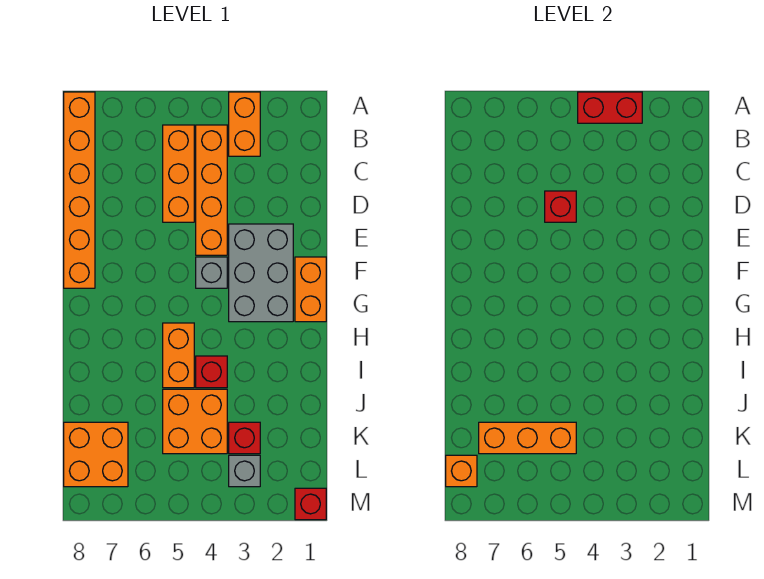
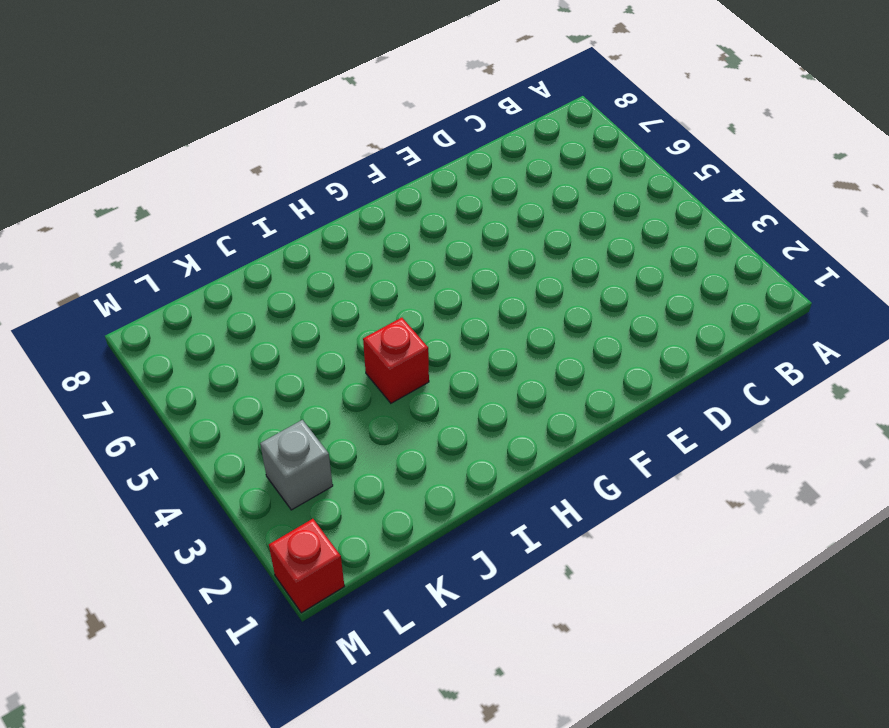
none -> orange 1x2 brick [229,92,260,156]
none -> orange 1x6 brick [64,92,95,288]
none -> orange 1x4 brick [196,125,227,255]

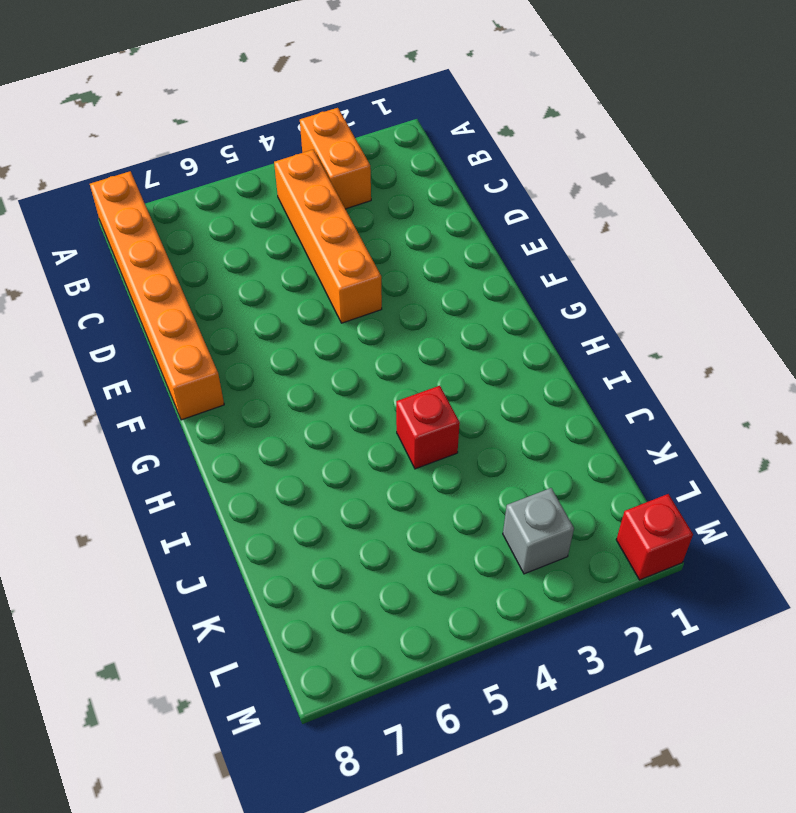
none -> orange 1x3 brick [163,125,194,222]
none -> grey 2x3 brick [229,224,293,322]
none -> orange 1x2 brick [295,257,326,322]

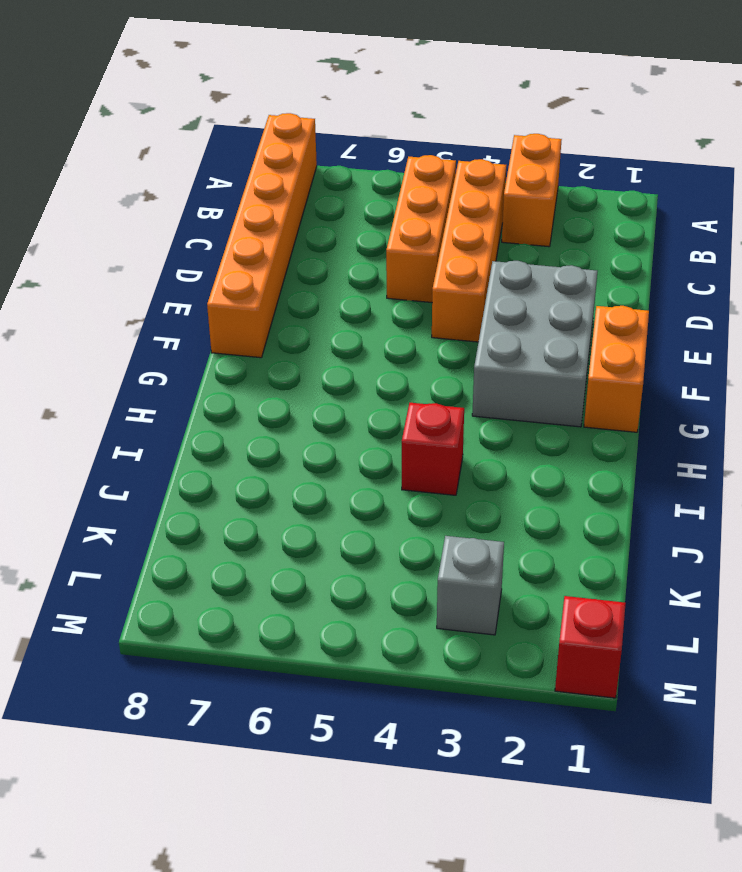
none -> grey 1x1 brick [196,257,227,288]
none -> orange 1x2 brick [163,323,194,388]
none -> orange 2x2 brick [163,389,227,454]

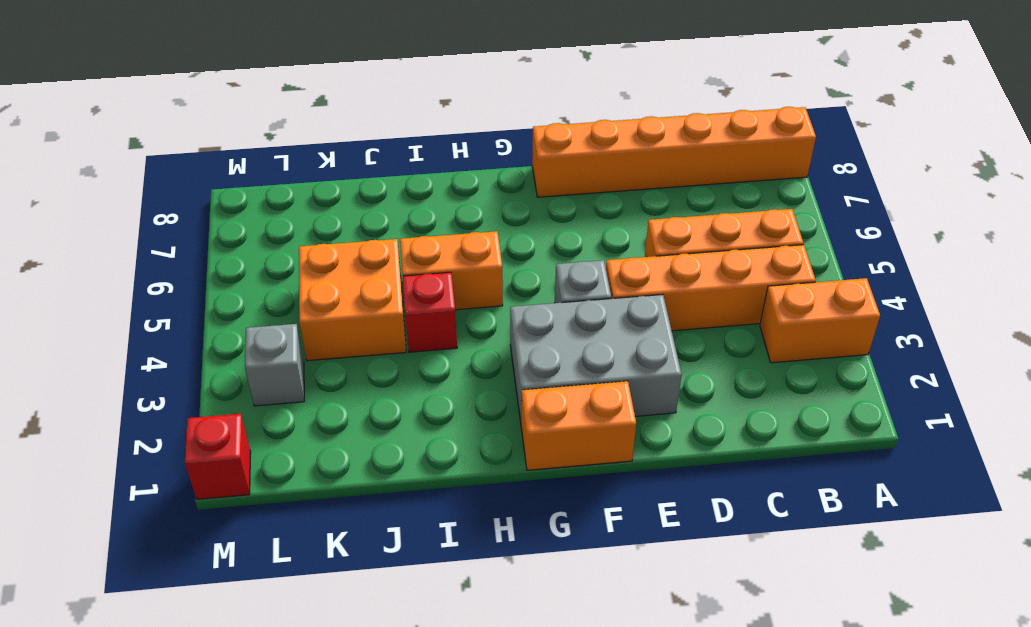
none -> red 1x1 brick [229,422,260,454]
none -> orange 2x2 brick [64,422,128,487]
none -> red 1x2 brick [578,92,642,123]

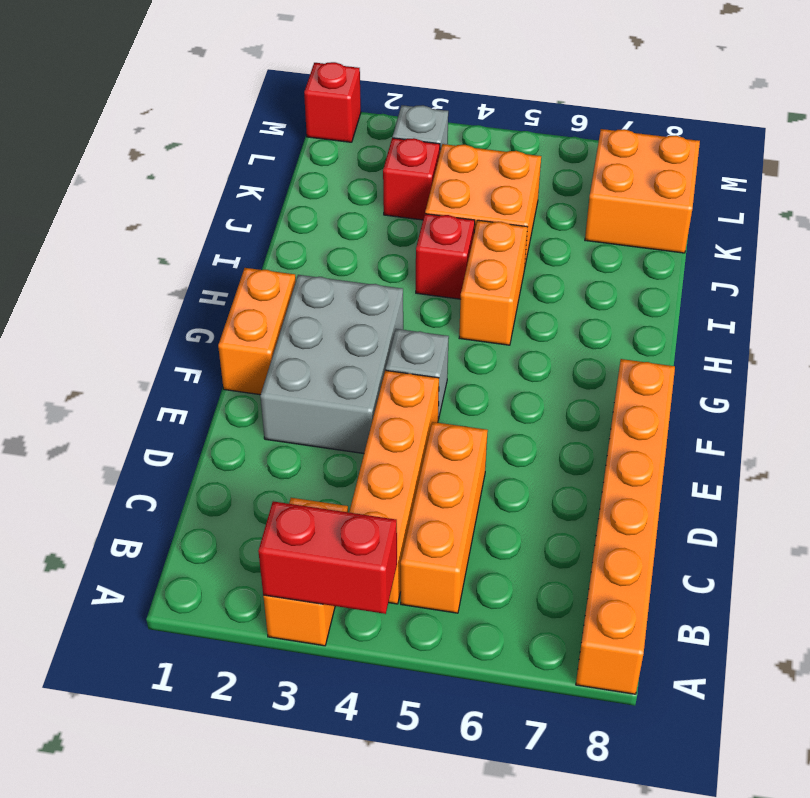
none -> red 1x1 brick [545,191,576,222]
none -> orange 1x3 brick [479,422,576,454]
none -> orange 1x1 brick [446,455,477,487]

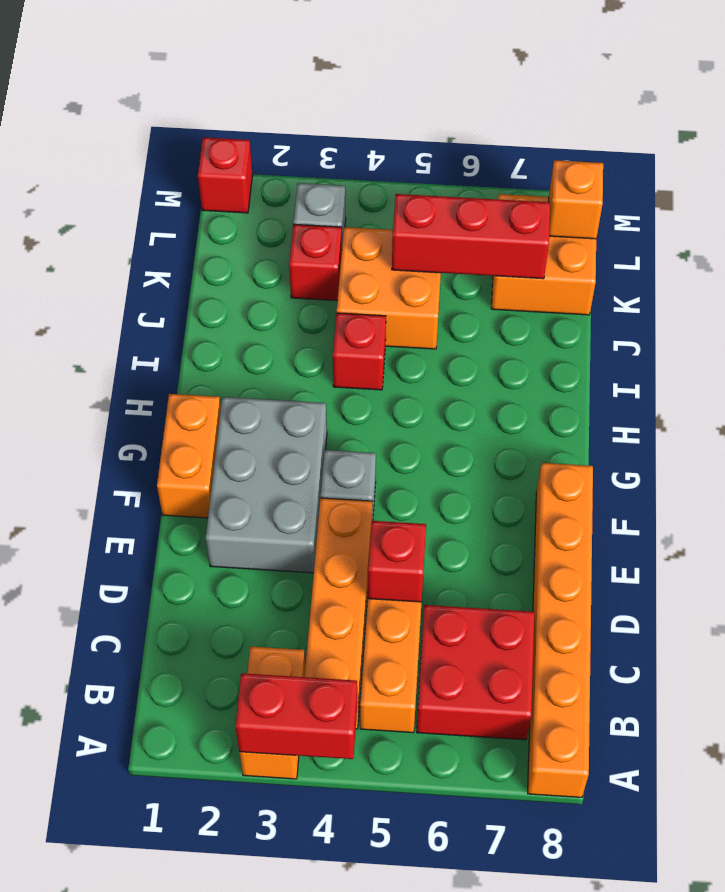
red 2x2 brick [417,605,534,740] -> none
red 1x3 brick [392,194,550,279] -> orange 1x3 brick [479,422,576,454]
none -> orange 1x2 brick [163,323,194,388]

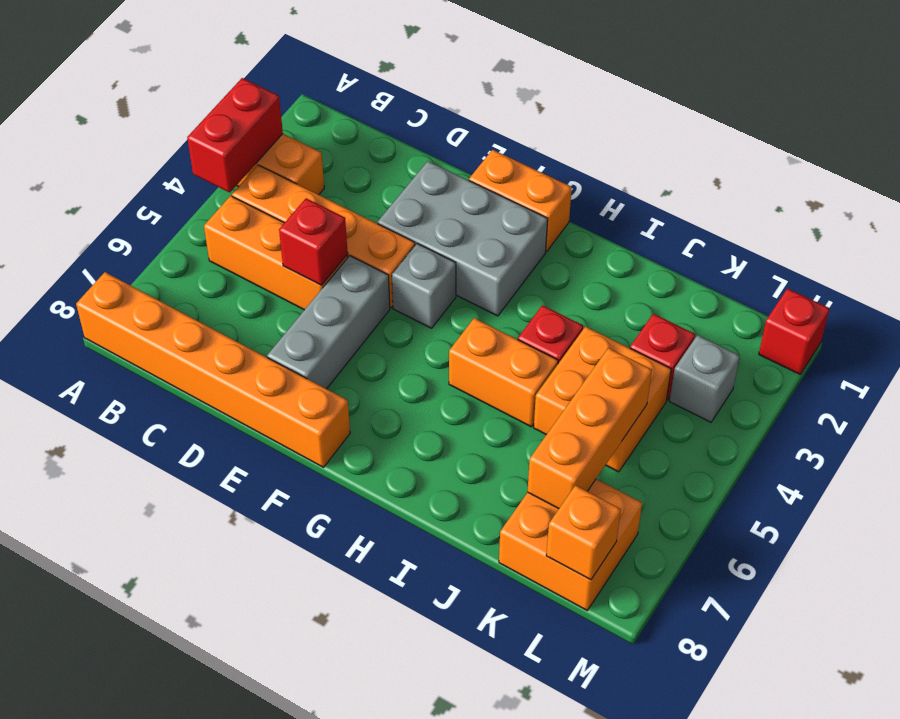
grey 1x3 brick [267,256,390,389] -> none

